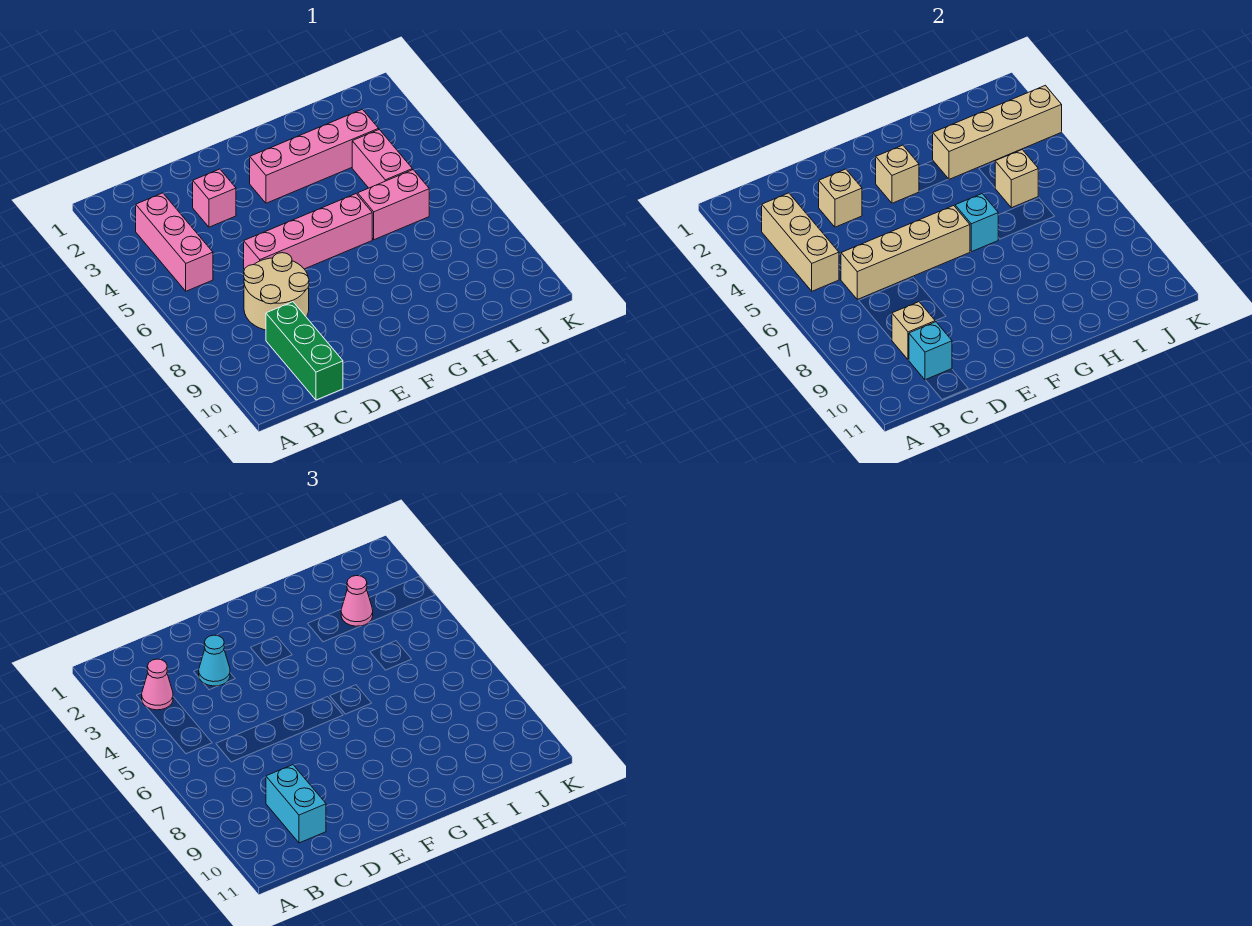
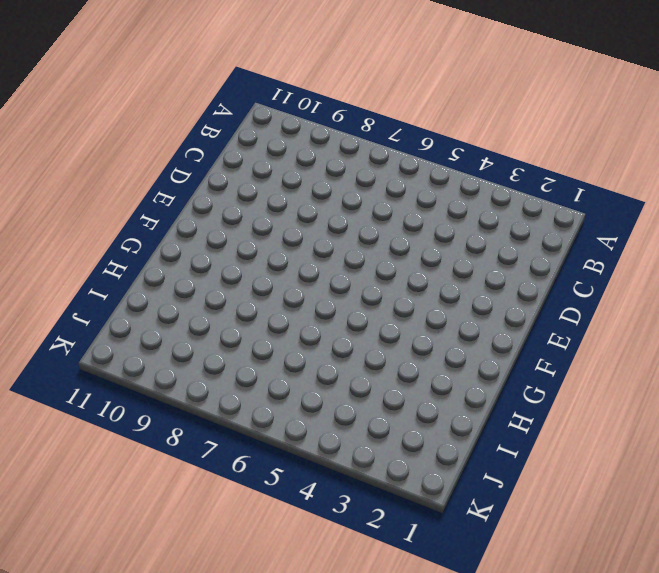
none -> pink 1x3 brick [136,193,213,291]
none -> tan 2x2 round brick [244,253,309,330]
none -> green 1x3 brick [266,302,343,400]

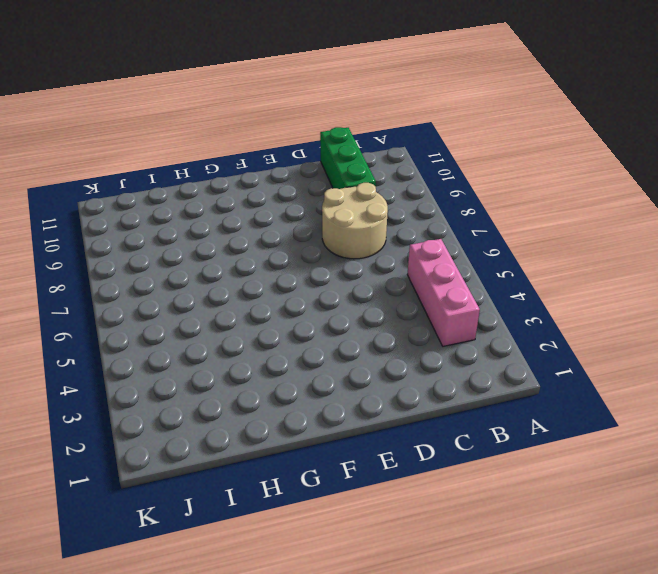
none -> pink 1x1 brick [193,169,236,227]
none -> pink 1x4 brick [244,194,372,269]
none -> pink 1x4 brick [250,109,379,203]

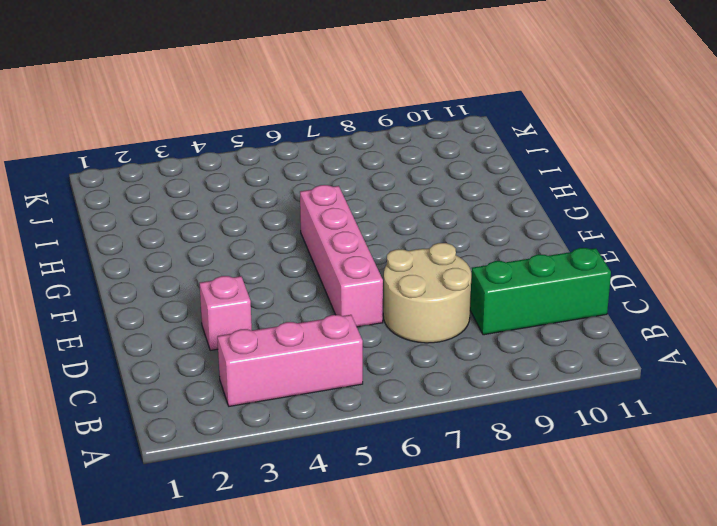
none -> pink 1x4 brick [250,109,379,203]
none -> pink 1x2 brick [358,170,429,240]
none -> pink 1x2 brick [352,130,412,188]

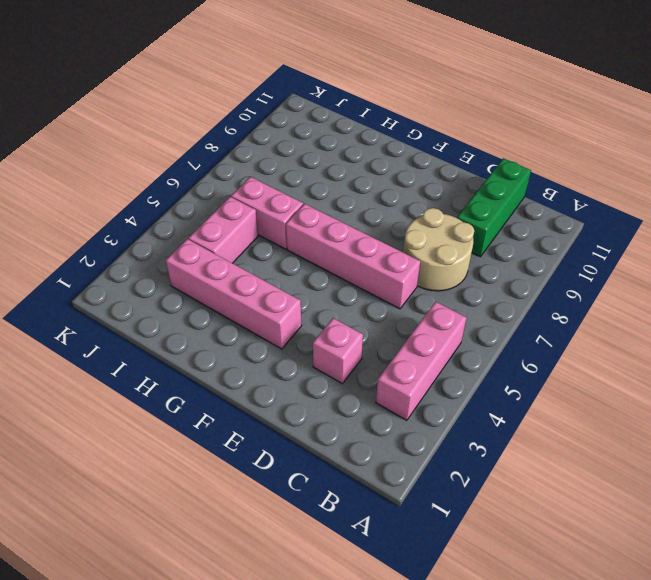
none -> tan 1x3 brick [762,193,839,291]
none -> tan 1x4 brick [841,206,970,299]
none -> tan 1x1 brick [892,302,935,360]

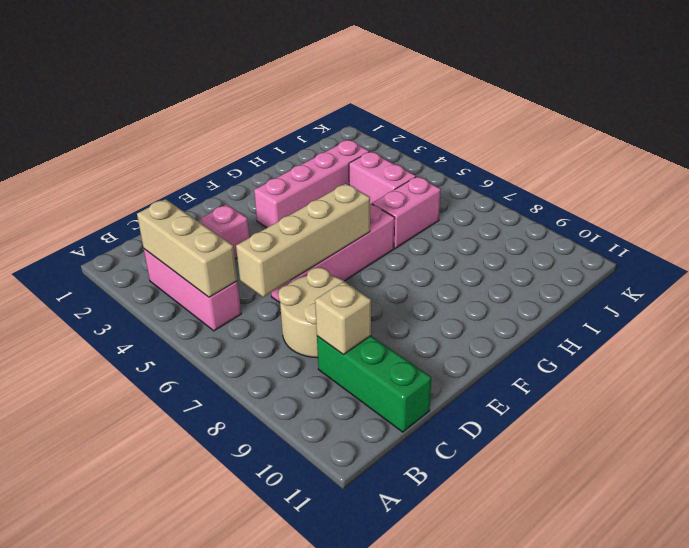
none -> cyan 1x1 brick [909,322,952,380]
none -> tan 1x1 brick [819,169,862,227]
none -> tan 1x1 brick [876,145,919,203]

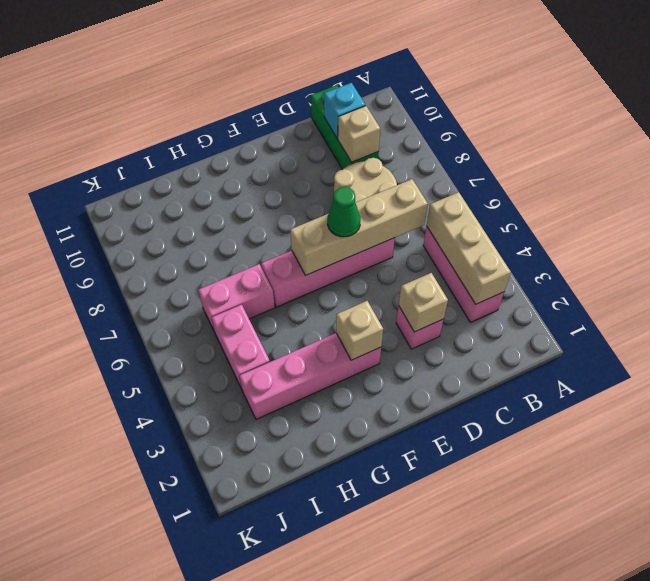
green 1x1 cone [327,187,360,237] -> none
none -> cyan 1x1 brick [955,194,998,252]
none -> tan 1x4 brick [933,85,1062,179]
none -> tan 1x1 brick [995,150,1038,208]

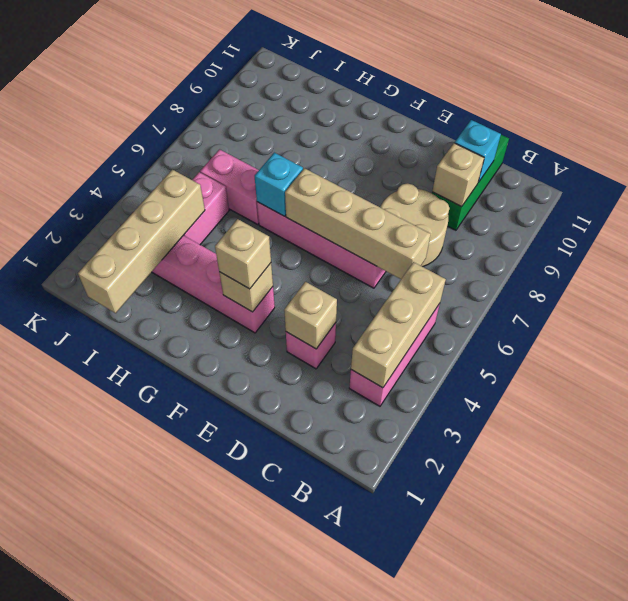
tan 1x1 brick [215,219,271,289] -> tan 1x1 brick moved to [995,150,1038,208]
tan 1x4 brick [78,170,205,313] -> tan 1x4 brick turned to [933,85,1062,179]
none -> pink 1x1 cone [142,659,173,710]
none -> cyan 1x2 brick [266,765,326,843]
none -> cyan 1x1 cone [199,635,230,686]

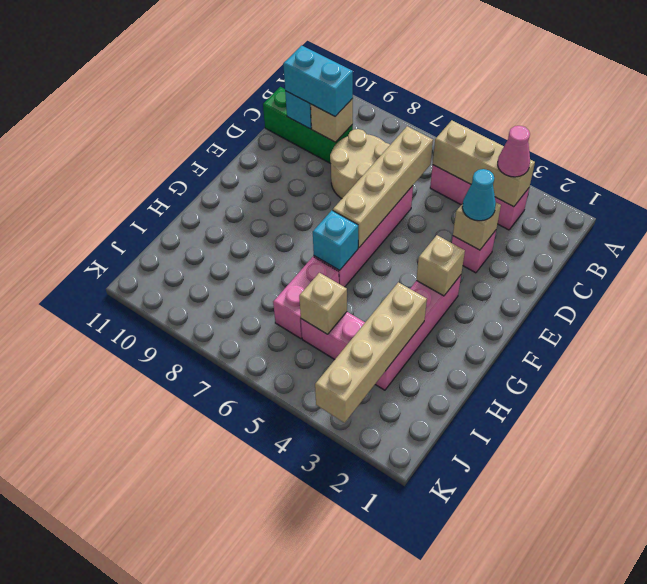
none -> pink 1x1 cone [341,576,373,626]

